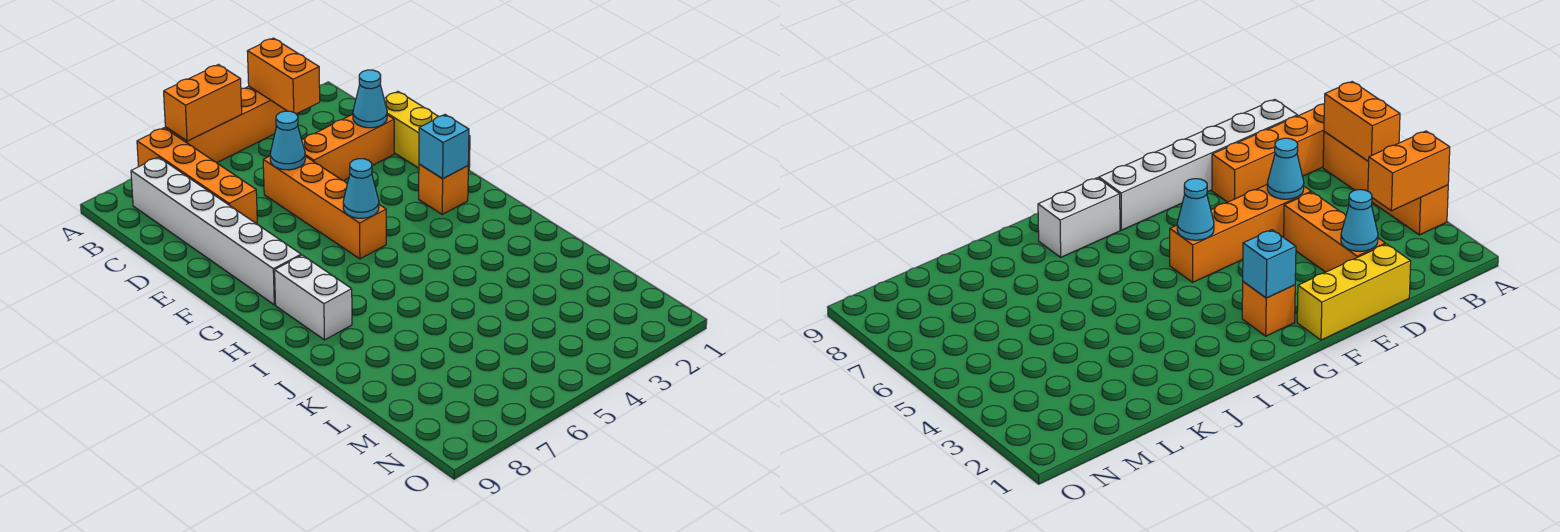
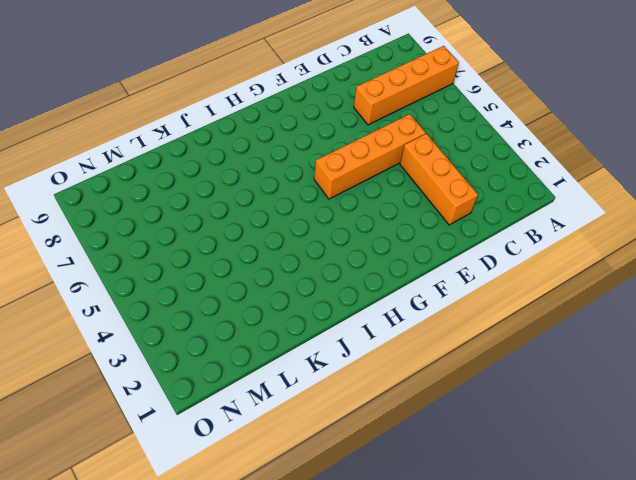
none -> orange 1x4 brick [165,86,287,163]
none -> white 1x6 brick [131,157,301,305]
none -> yellow 1x3 brick [384,92,470,172]

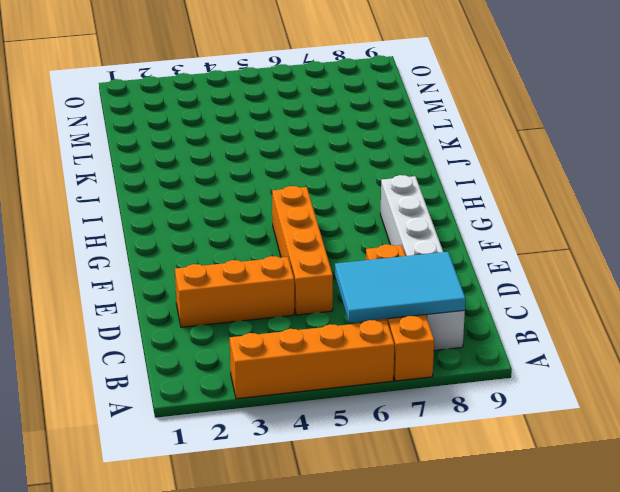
cyan 2x3 tile [335,252,465,323] -> none
none -> yellow 1x3 brick [384,92,470,172]
none -> orange 1x1 brick [419,164,468,214]
none -> white 1x2 brick [275,255,352,340]

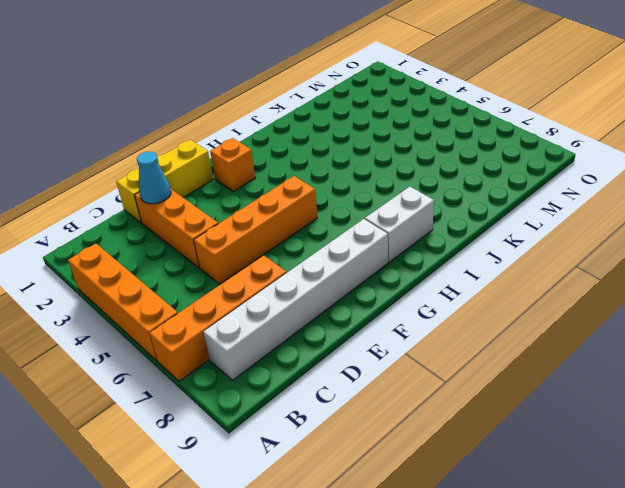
none -> orange 1x2 brick [247,38,320,114]
none -> orange 1x2 brick [164,65,242,141]
none -> cyan 1x1 cone [270,111,305,170]

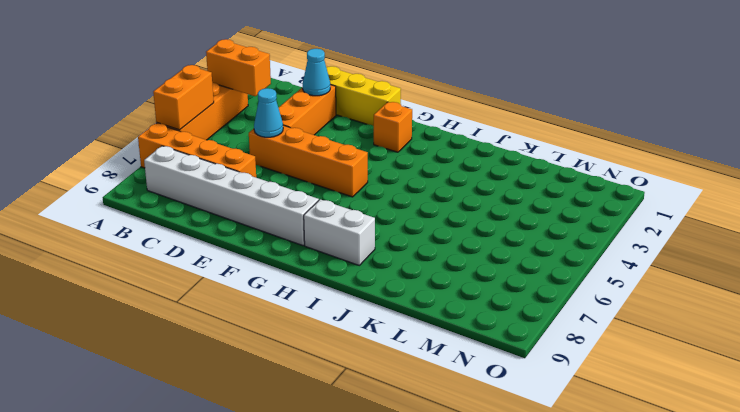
none -> cyan 1x1 brick [419,115,469,179]
none -> cyan 1x1 cone [343,159,379,218]

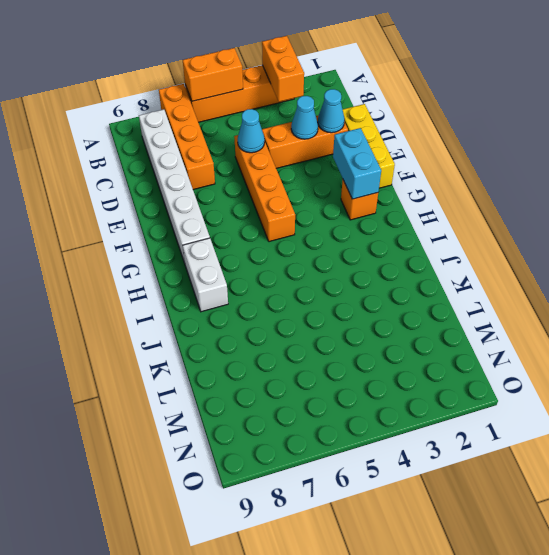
cyan 1x1 cone [291,96,318,139] -> cyan 1x1 cone moved to [343,159,379,218]
cyan 1x2 brick [333,128,381,199] -> cyan 1x1 brick [419,115,469,179]

